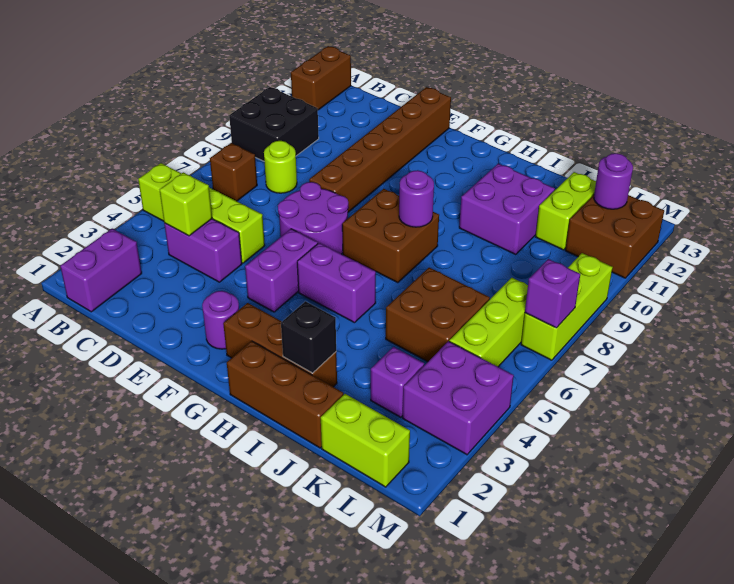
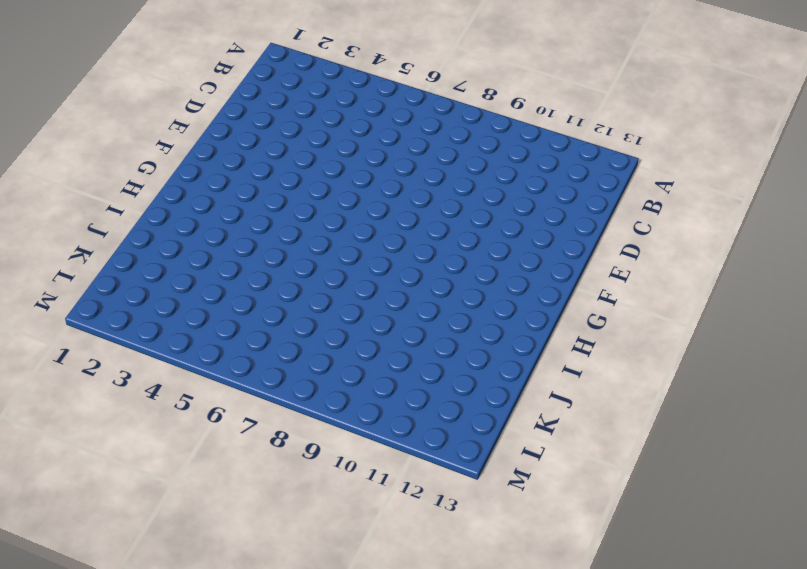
none -> lime 1x4 brick [138,163,265,263]
none -> black 2x2 brick [229,87,319,161]
none -> brown 1x2 brick [291,46,351,110]

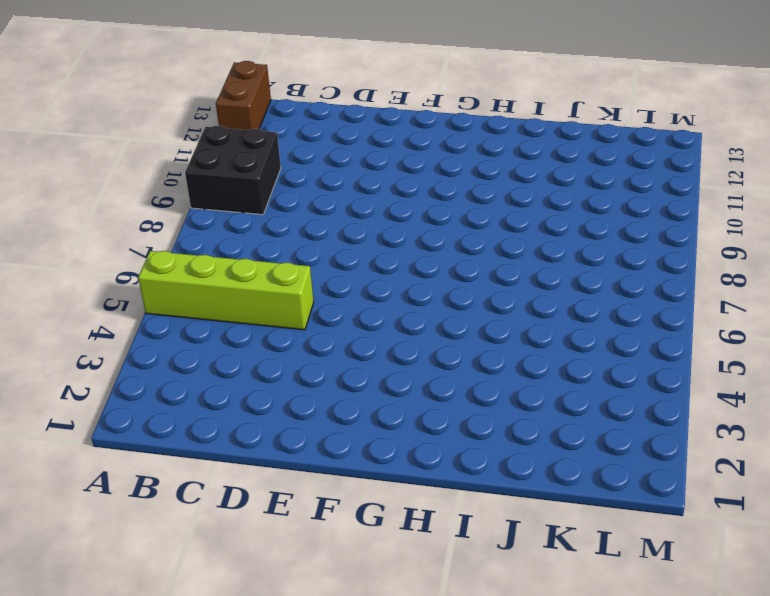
none -> purple 1x2 brick [60,229,142,312]
none -> brown 1x1 brick [210,143,257,201]
none -> purple 1x2 brick [164,219,242,282]

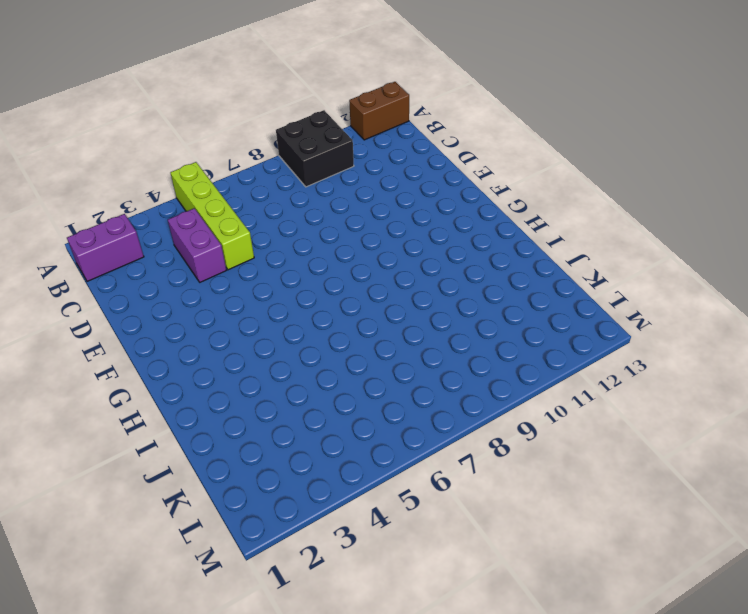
none -> brown 1x1 brick [210,143,257,201]
none -> lime 1x1 round brick [264,141,297,193]
none -> purple 2x2 round brick [278,182,349,254]

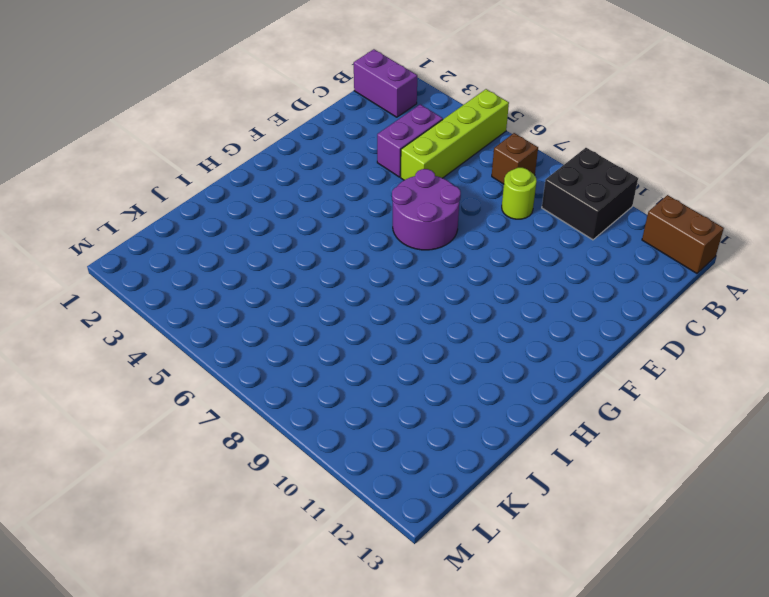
none -> brown 1x6 brick [309,87,451,212]
none -> purple 1x1 round brick [202,291,239,349]
none -> purple 1x2 brick [245,229,318,312]

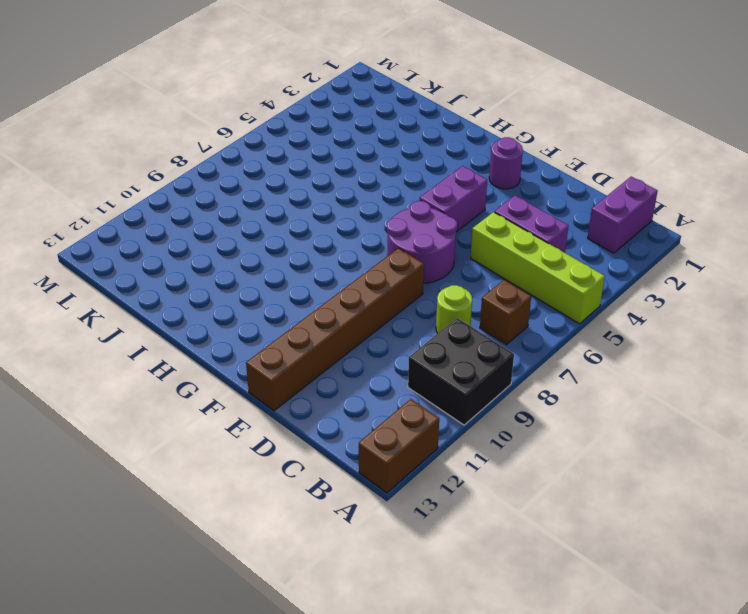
none -> brown 1x3 brick [223,303,337,387]
none -> purple 1x2 brick [297,243,376,323]
none -> brown 2x2 brick [342,189,439,283]

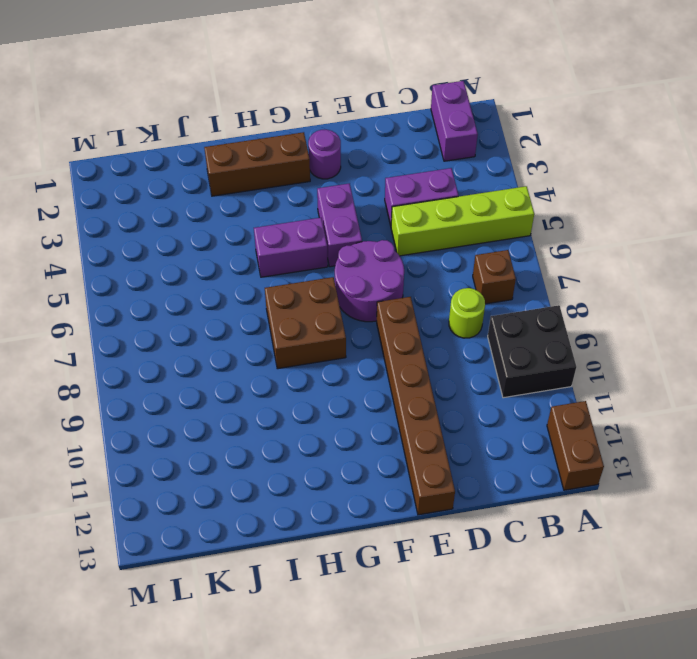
none -> brown 1x3 brick [227,341,343,448]
none -> purple 2x2 brick [459,164,555,254]
none -> brown 2x2 brick [386,268,490,362]

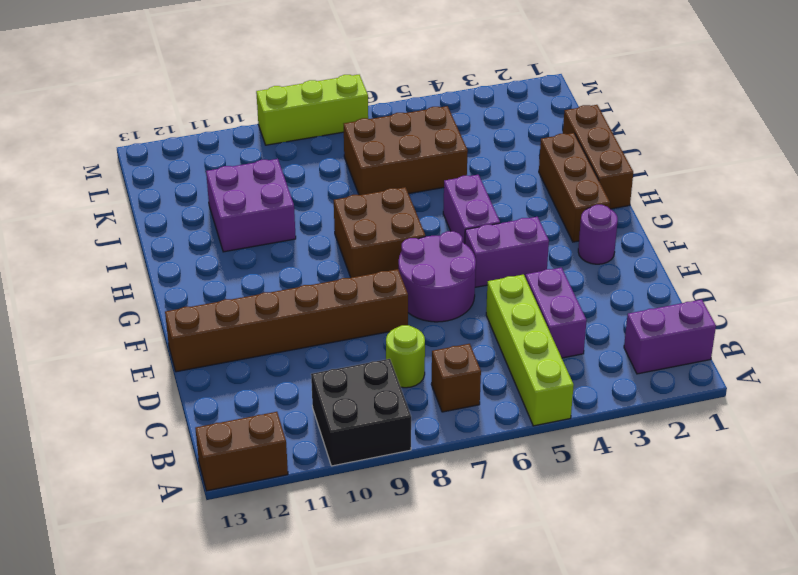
brown 2x3 brick [344,106,468,195] -> brown 2x2 brick [386,268,490,362]
none -> lime 1x2 brick [321,394,410,487]
none -> purple 1x1 brick [371,347,424,417]
none -> lime 1x2 brick [536,172,596,250]

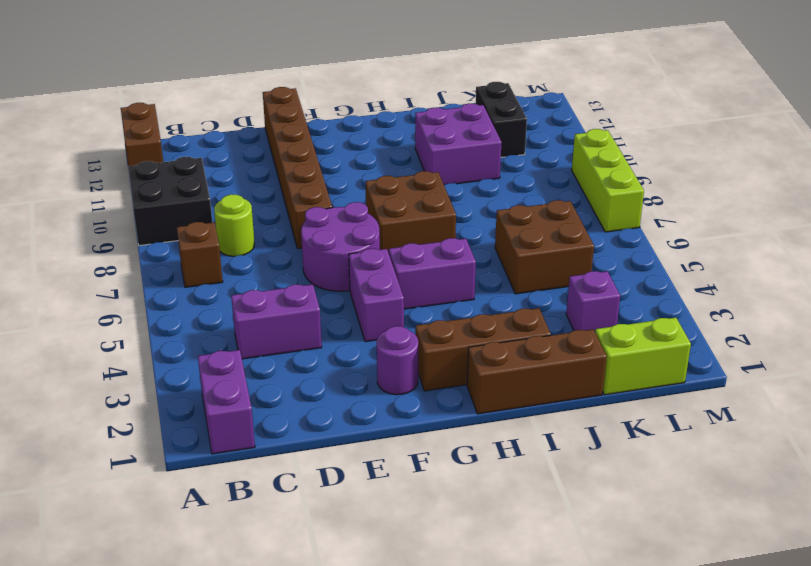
black 1x2 brick [476,82,527,157] -> lime 1x2 brick [536,172,596,250]
none -> lime 1x4 brick [138,163,265,263]
none -> purple 2x2 brick [403,341,514,455]
none -> lime 1x3 brick [449,278,528,367]

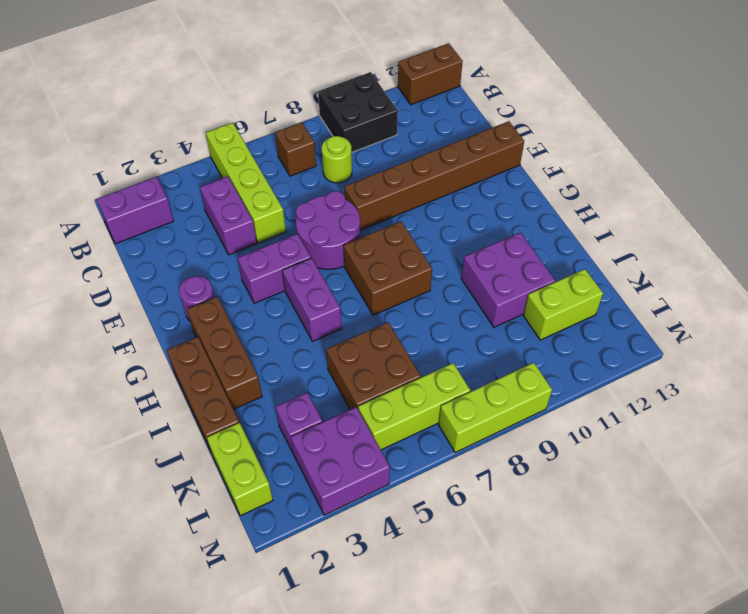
none -> brown 2x2 brick [565,195,664,278]
none -> lime 1x1 brick [159,172,212,236]
none -> purple 1x1 round brick [399,170,434,227]

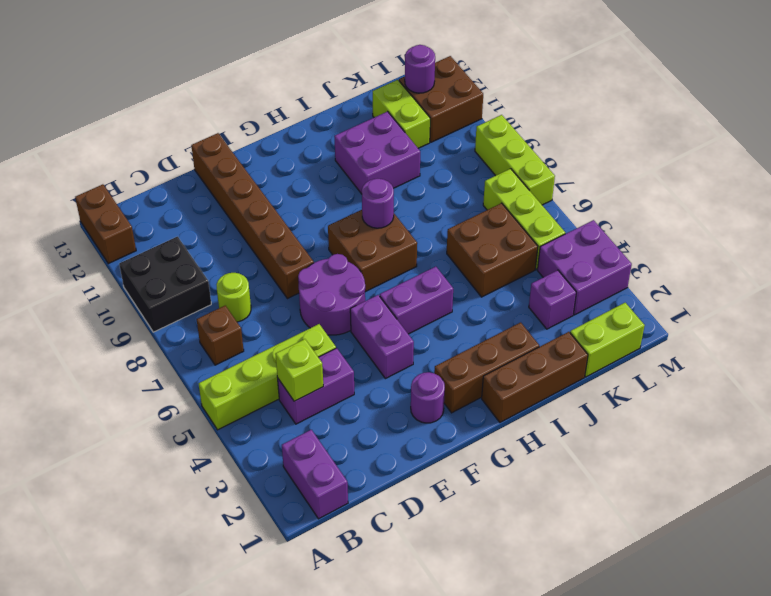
none -> black 1x1 brick [281,301,336,373]
none -> purple 1x1 brick [525,259,580,328]

